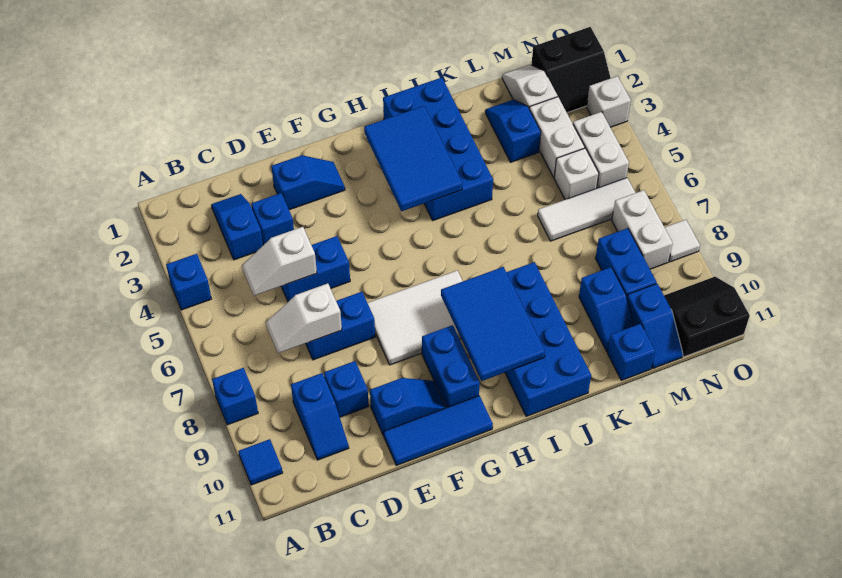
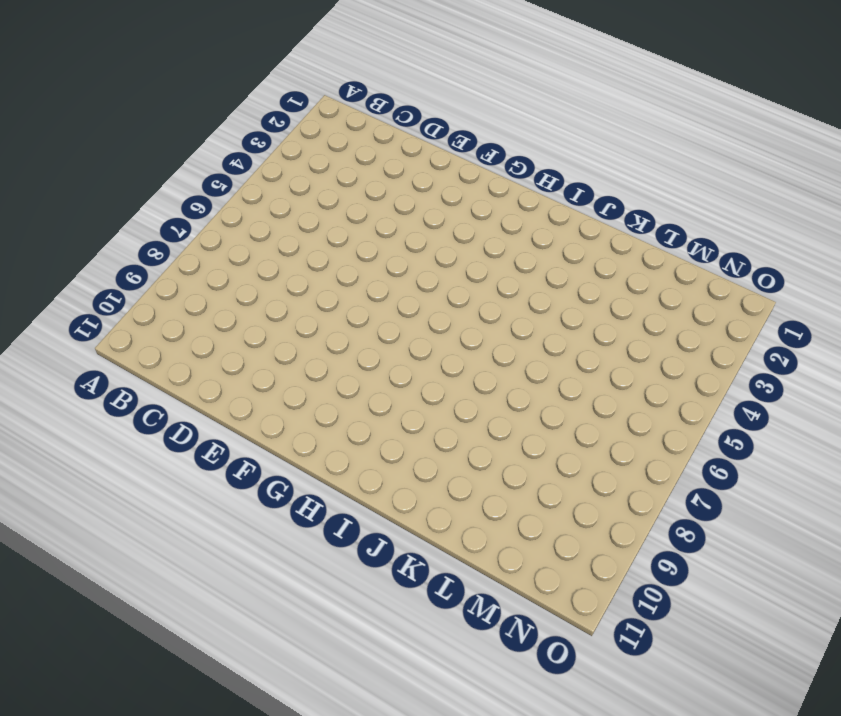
none -> blue 1x1 brick [166,254,211,310]
none -> blue 1x1 brick [212,368,258,425]
none -> blue 1x1 tile [238,439,283,485]
none -> blue 1x2 slope [211,194,263,260]

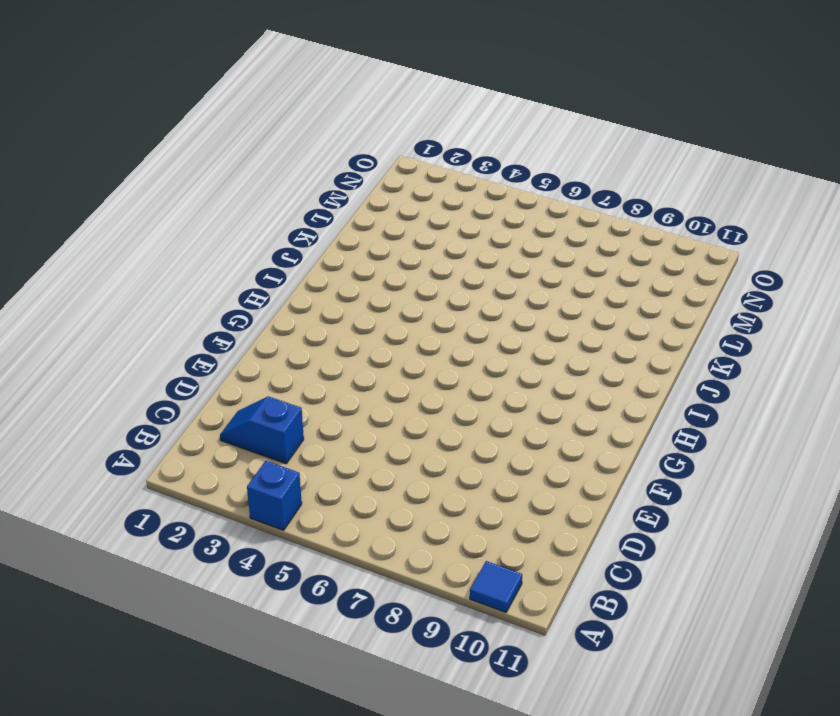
none -> blue 1x1 brick [212,368,258,425]
none -> blue 1x2 slope [291,373,349,460]
none -> blue 1x1 brick [251,193,294,245]
none -> blue 1x2 brick [281,236,350,301]

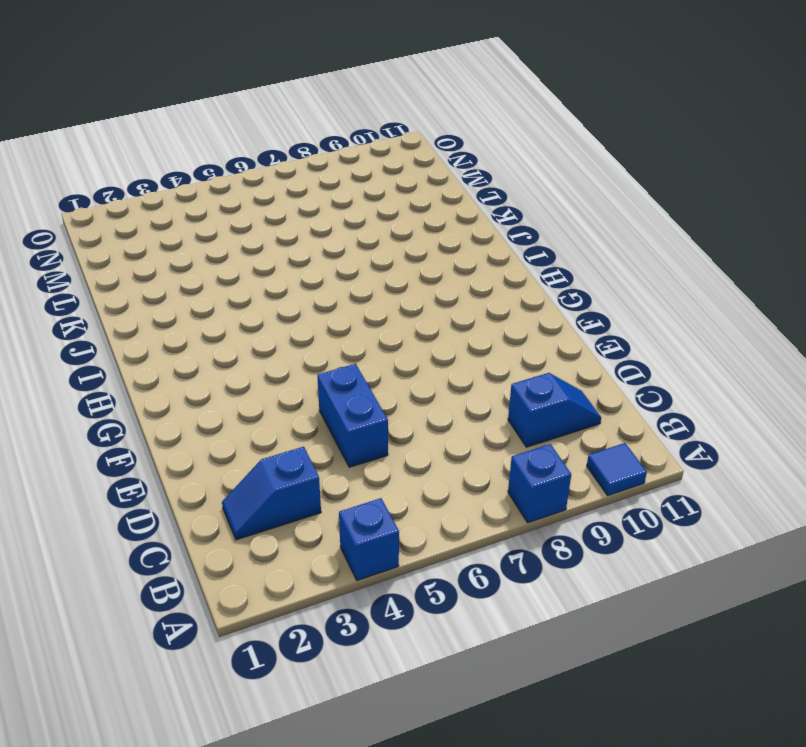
none -> blue 1x1 brick [251,193,294,245]
none -> blue 1x2 brick [306,292,375,360]
none -> blue 1x1 brick [324,361,369,417]
none -> blue 1x2 slope [271,155,345,210]

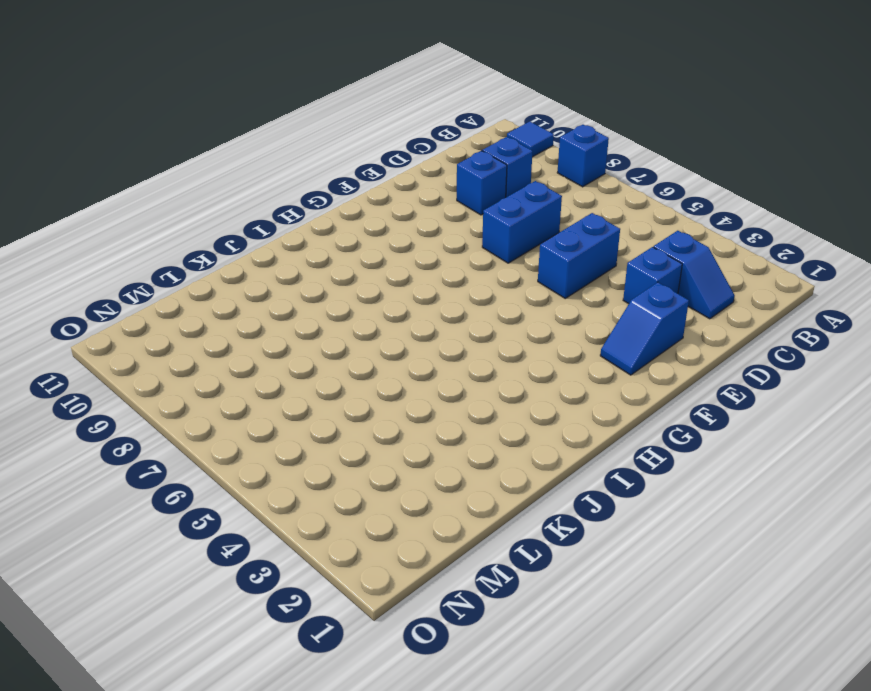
none -> blue 1x1 brick [166,254,211,310]
none -> blue 1x2 slope [370,378,446,436]
none -> blue 1x3 tile [384,396,493,465]
none -> white 2x3 tile [368,271,463,365]

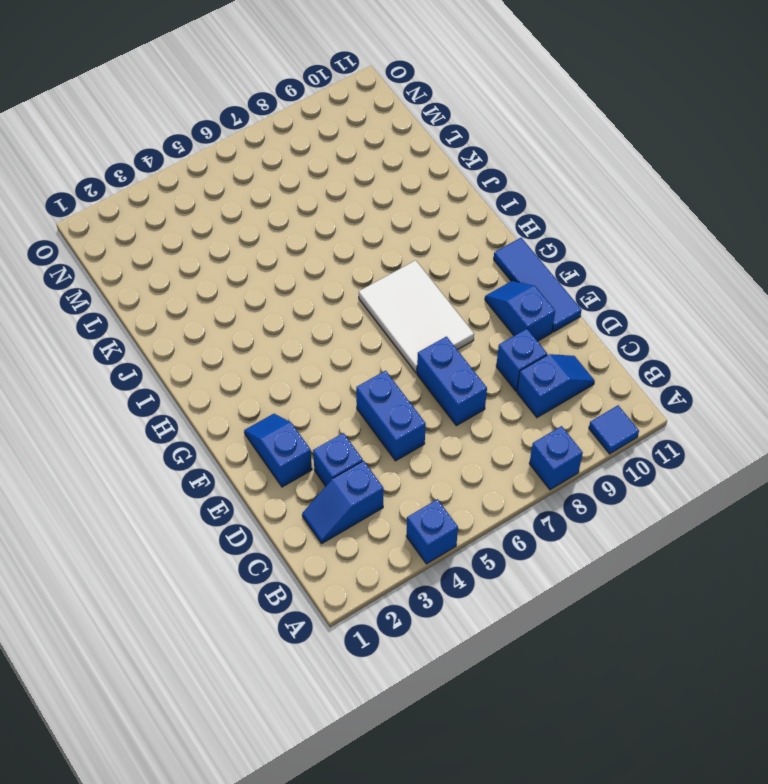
none -> blue 1x2 brick [422,325,480,408]
none -> blue 2x4 brick [383,78,493,221]
none -> blue 2x4 brick [505,262,591,416]
none -> blue 1x2 slope [485,100,541,162]

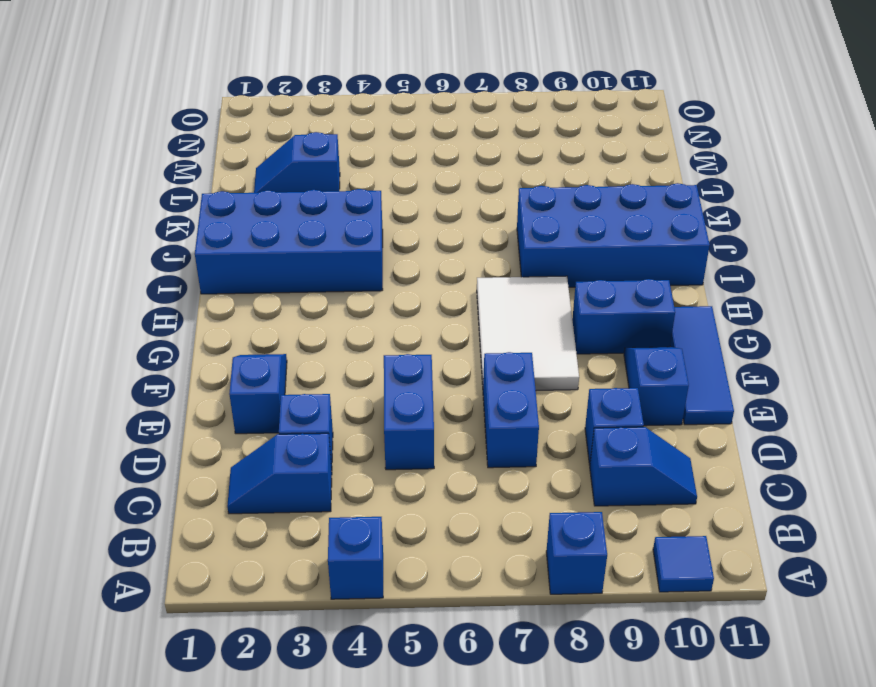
none -> white 1x3 tile [538,178,635,241]
none -> blue 1x2 slope [579,267,634,352]
none -> blue 1x1 brick [607,324,655,380]
none -> white 1x2 slope [502,65,557,108]

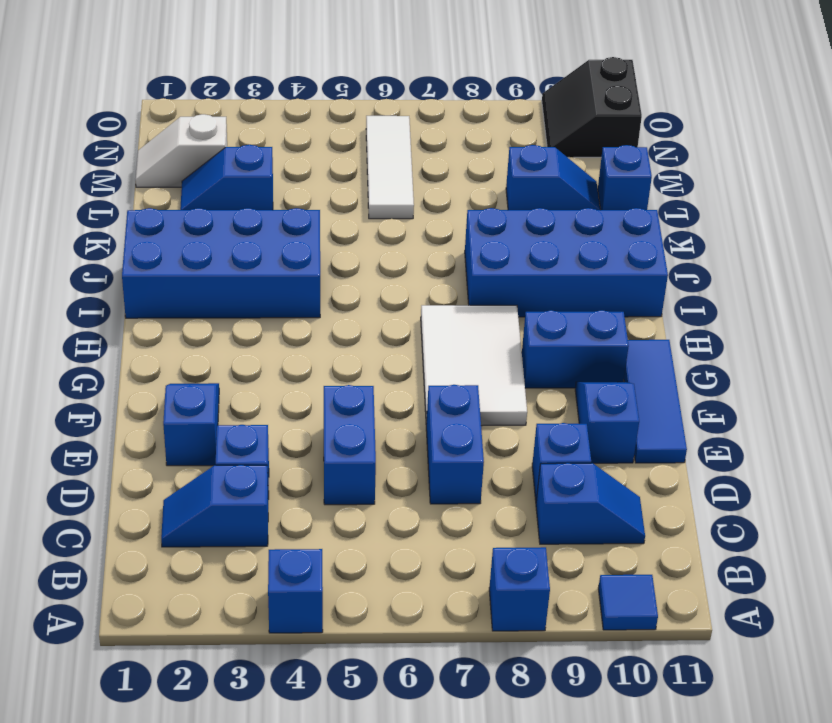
none -> white 1x2 brick [529,97,585,177]
none -> white 1x1 brick [554,148,599,200]
none -> blue 1x2 brick [595,228,657,297]
none -> blue 1x2 slope [627,284,683,368]

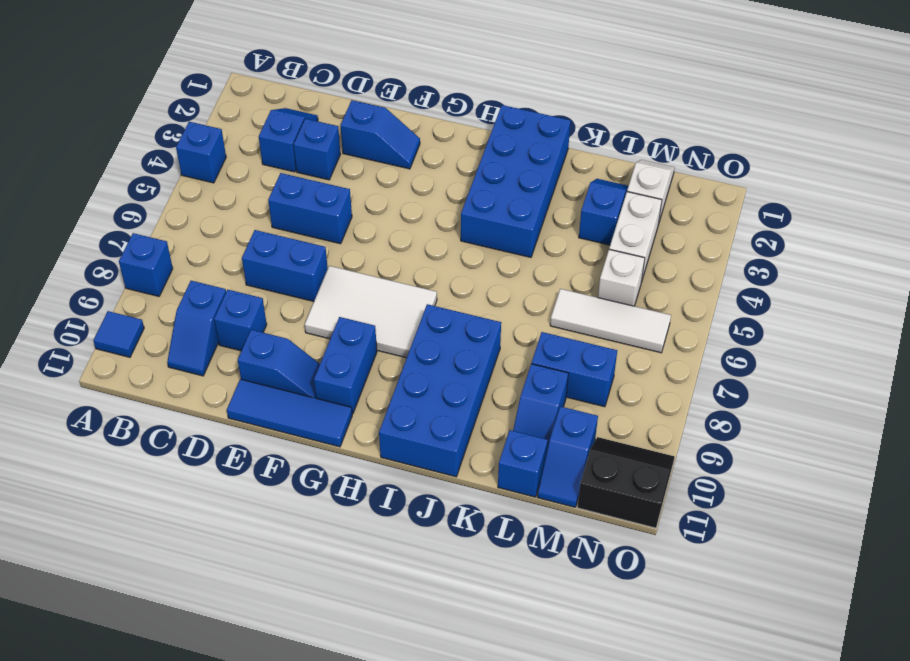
blue 1x2 brick [532,332,617,407] -> blue 1x2 brick turned to [595,228,657,297]
none -> black 2x2 slope [532,27,611,113]
none -> white 1x2 brick [573,112,629,188]
none -> white 1x2 brick [612,190,673,269]
none -> white 1x1 brick [587,76,631,127]

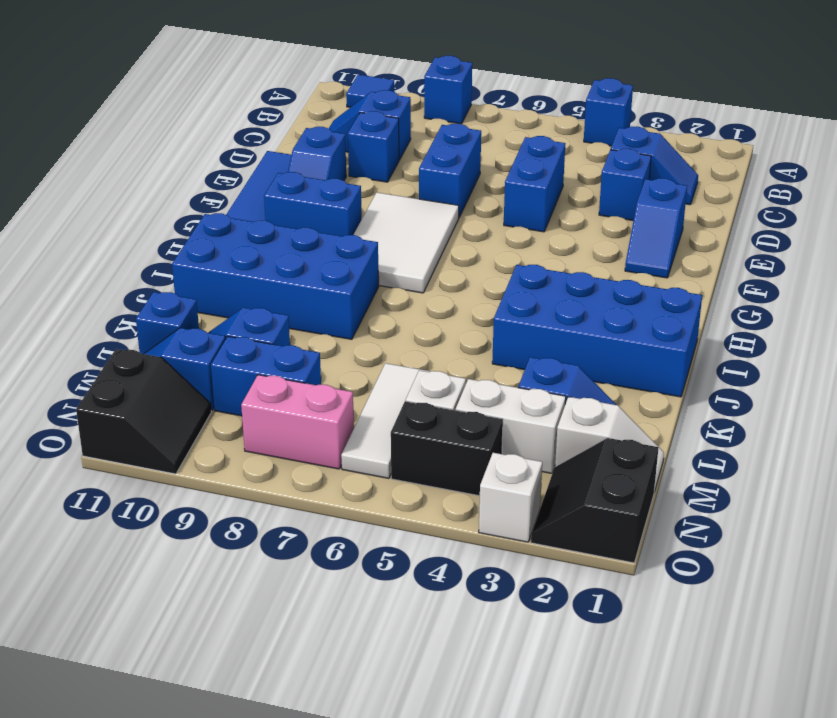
black 1x2 brick [391,401,503,496] -> white 1x2 brick [573,112,629,188]
pink 1x2 brick [241,375,354,469] -> white 1x2 brick [612,190,673,269]
none -> white 1x1 tile [665,220,700,262]
none -> white 1x2 slope [242,227,317,296]
none -> white 1x2 slope [266,283,342,353]
none -> blue 2x3 tile [364,106,462,211]

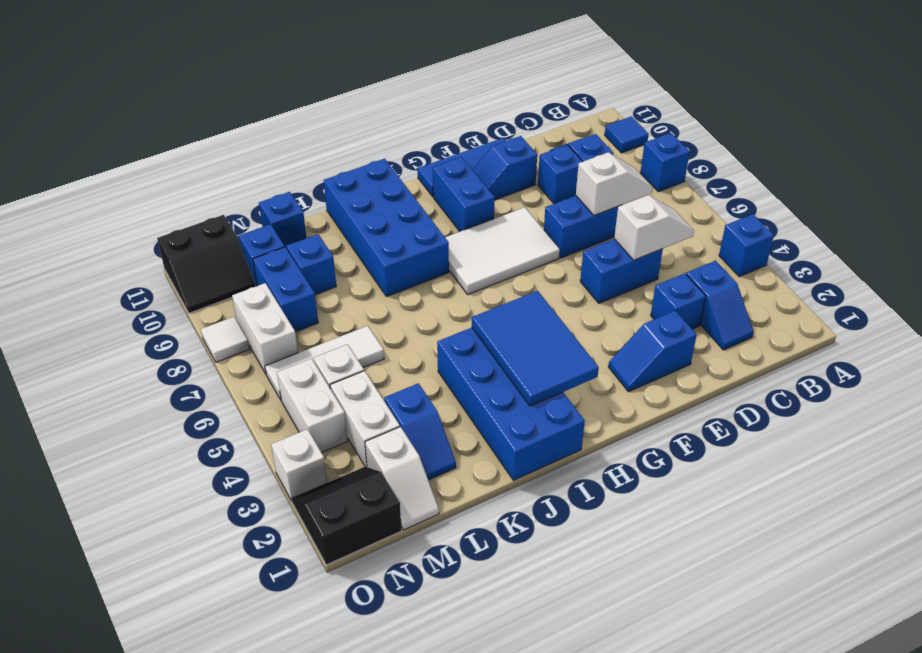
none -> blue 2x3 tile [441,267,545,381]

